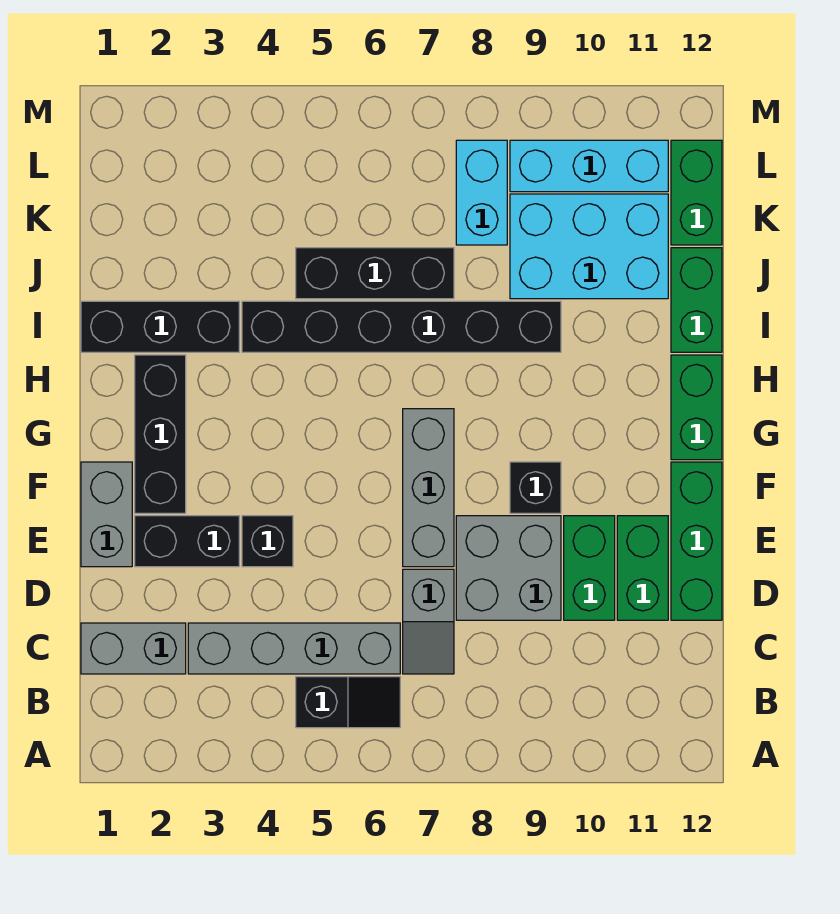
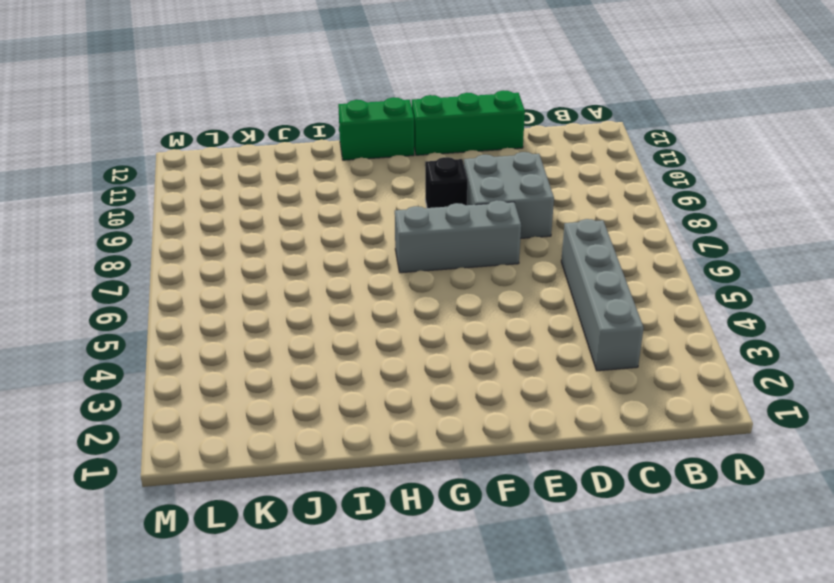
none -> black 1x2 slope [296,677,400,728]
none -> grey 1x2 brick [81,623,186,674]
none -> grey 1x2 slope [403,569,454,674]

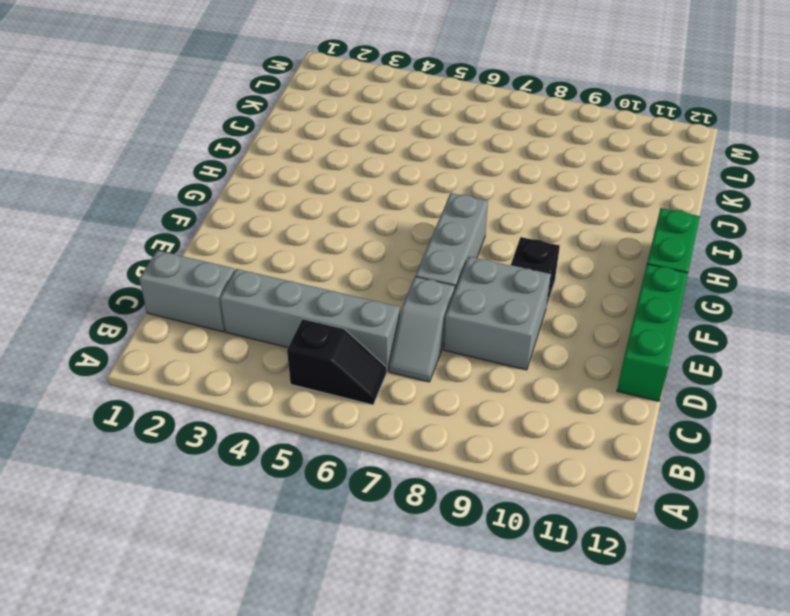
none -> green 1x2 brick [564,516,615,620]
none -> green 1x2 brick [617,516,668,620]
none -> grey 1x2 brick [81,462,132,567]

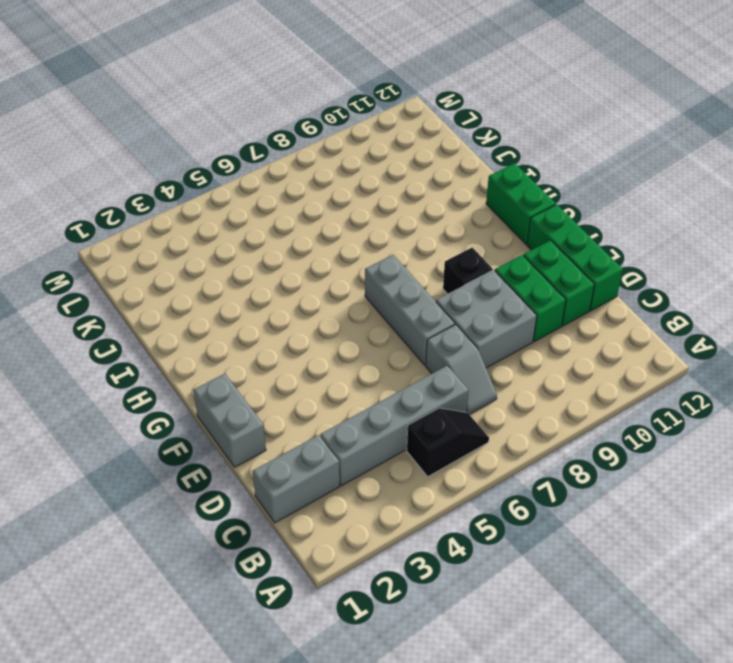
none -> black 1x2 brick [135,516,239,567]
none -> black 1x1 brick [242,516,293,567]
none -> black 1x3 brick [135,355,186,513]

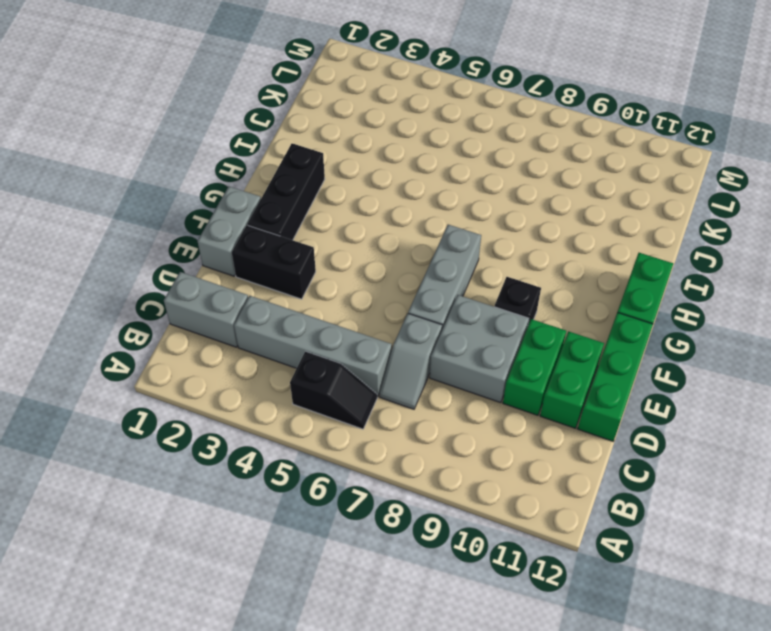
none -> black 1x1 brick [242,516,293,567]
none -> black 1x3 brick [81,301,239,352]
none -> black 1x6 brick [242,301,561,352]

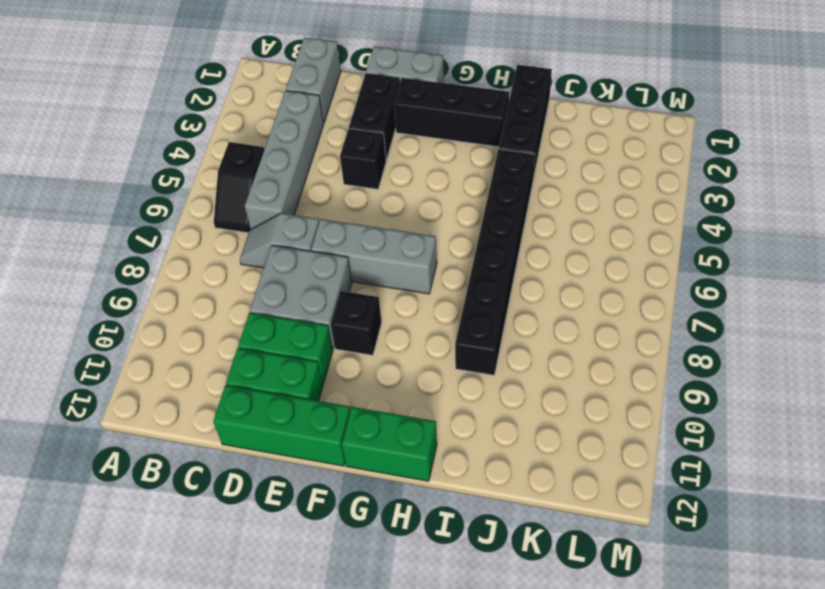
none -> green 1x2 brick [671,248,722,352]
none -> black 1x3 brick [296,248,454,299]
none -> cyan 2x3 brick [510,194,668,299]

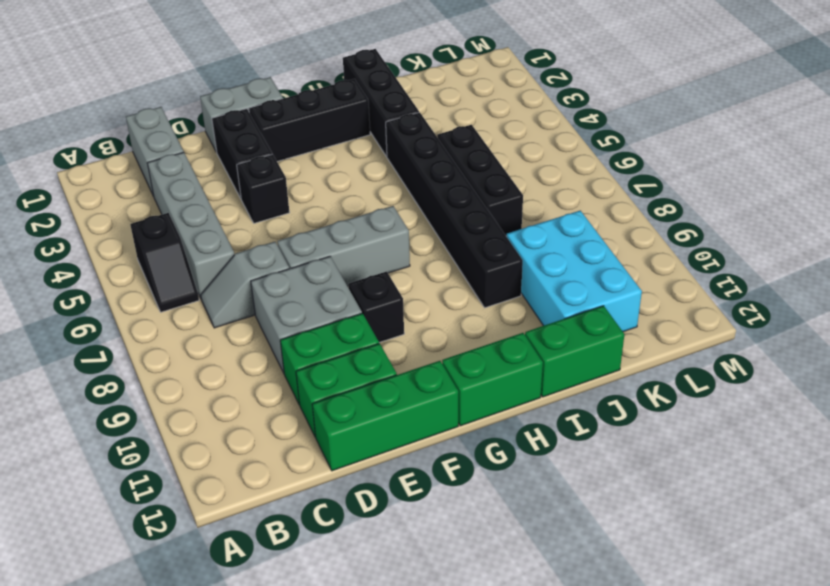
none -> cyan 1x2 brick [456,140,507,245]
none -> green 1x2 brick [671,140,722,245]
none -> cyan 1x3 brick [510,140,668,192]

